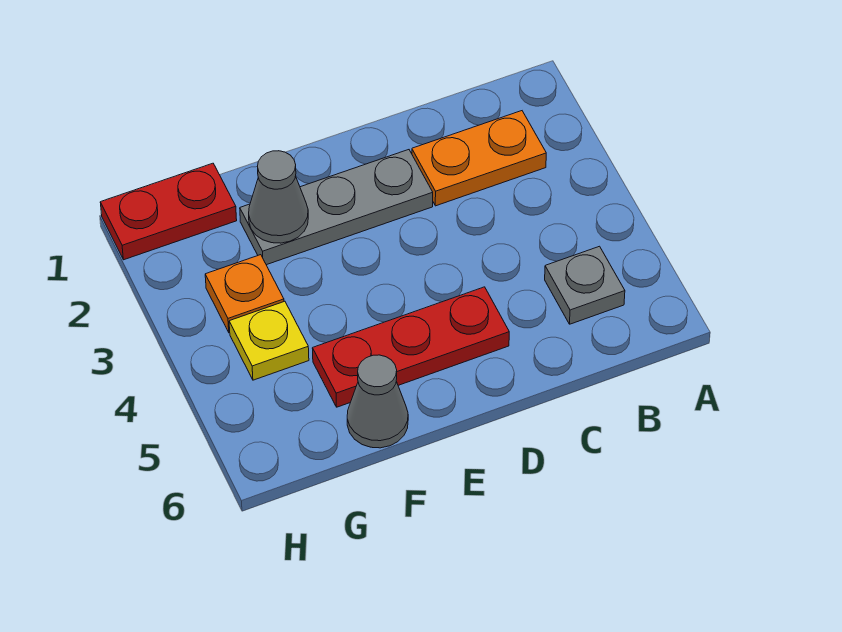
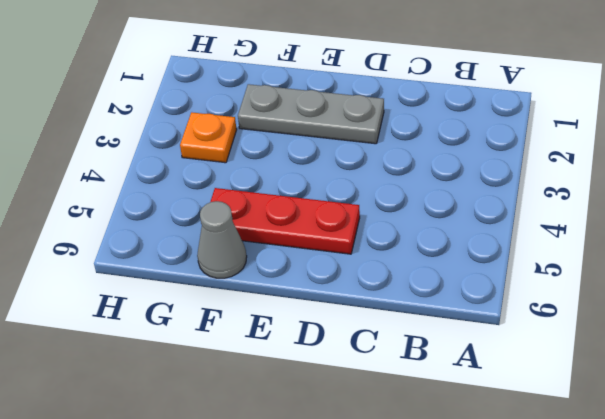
none -> orange 1x2 plate [412,111,546,206]
none -> grey 1x1 plate [545,246,625,324]

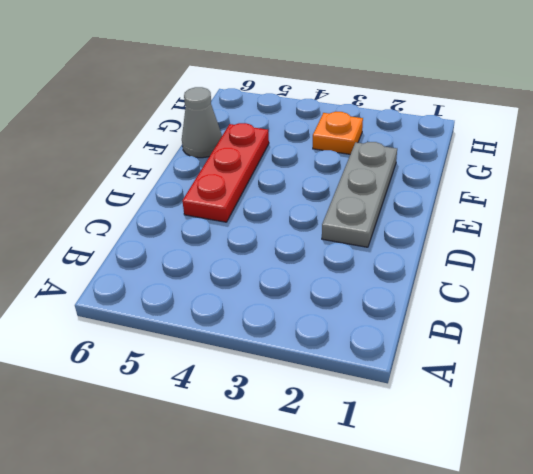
none -> orange 1x2 plate [412,111,546,206]
none -> grey 1x1 plate [545,246,625,324]

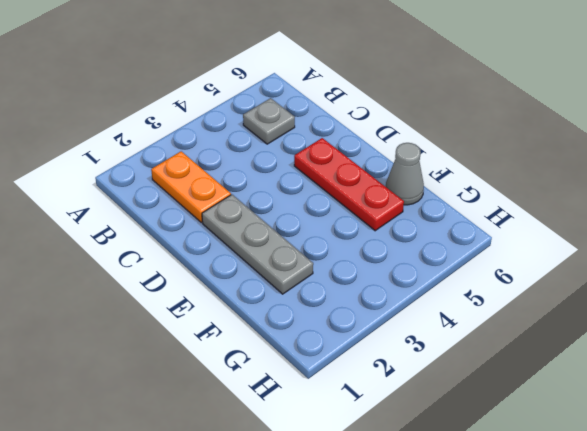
none -> red 1x2 plate [100,163,237,260]
none -> orange 1x1 plate [205,255,284,333]

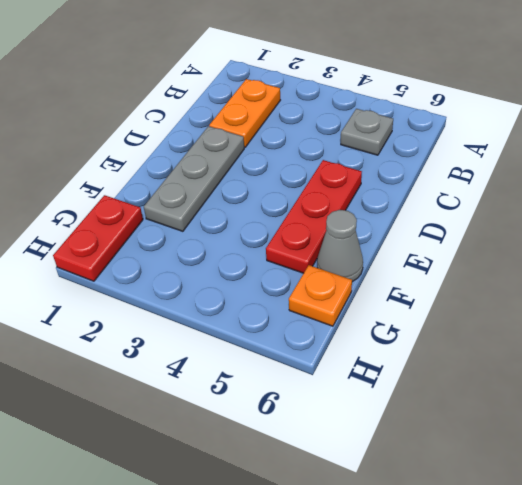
orange 1x1 plate [289,265,352,326] -> orange 1x1 plate moved to [205,255,284,333]
none -> yellow 1x1 plate [229,301,309,380]
none -> grey 1x1 cone [249,151,308,243]

